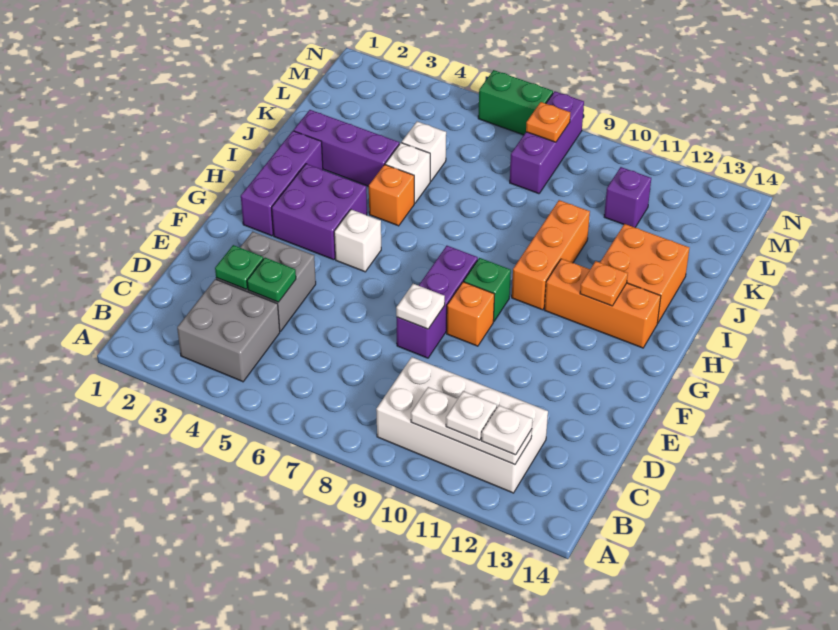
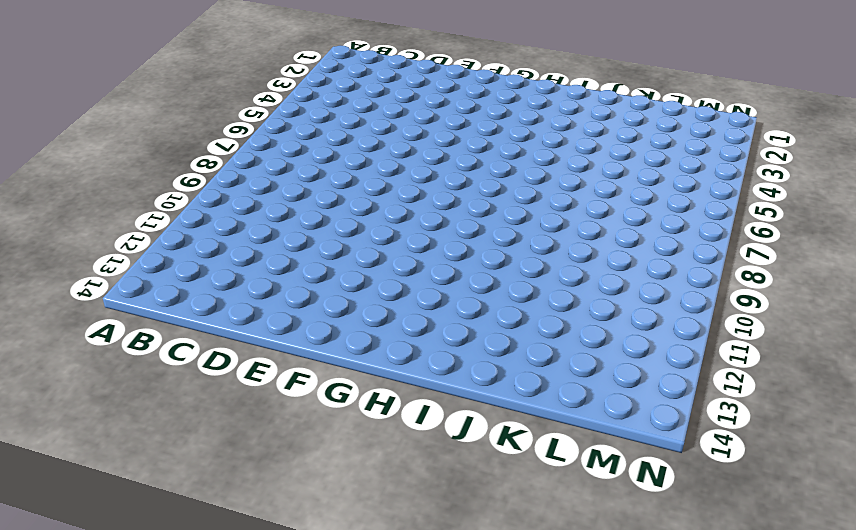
none -> grey 2x2 brick [177,279,280,382]
none -> white 2x4 brick [376,357,548,493]
none -> grey 2x2 brick [216,232,316,331]

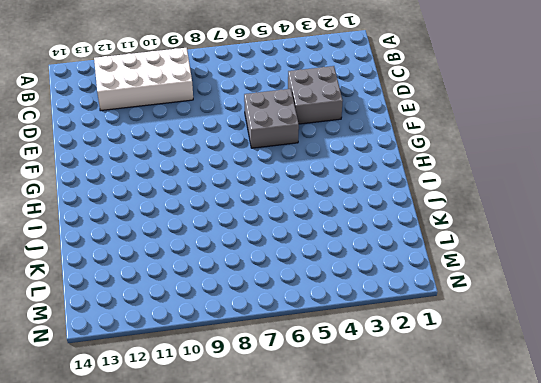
grey 2x2 brick [244,89,299,148] -> grey 2x2 brick moved to [177,279,280,382]
none -> purple 1x3 brick [397,246,478,358]
none -> orange 1x1 brick [447,282,494,346]
none -> purple 1x3 brick [241,131,323,236]

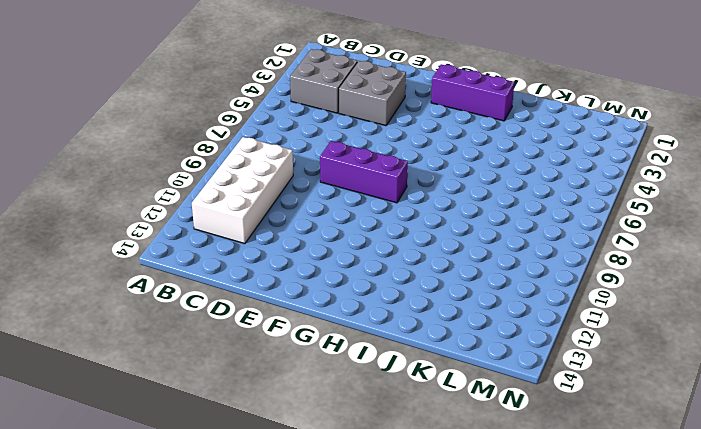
none -> orange 1x1 brick [447,282,494,346]
none -> purple 2x2 brick [272,164,367,260]
none -> white 1x1 brick [334,210,381,272]

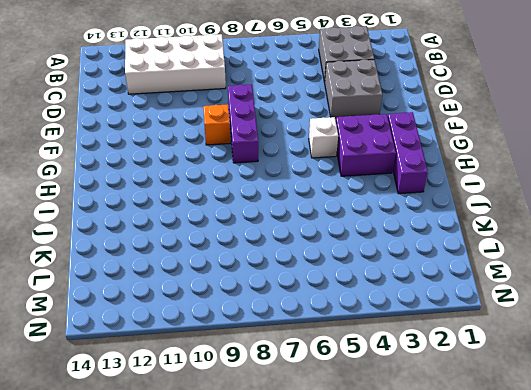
none -> green 1x1 brick [464,258,511,321]
none -> orange 1x3 brick [512,200,590,310]
none -> orange 1x3 brick [545,259,661,348]

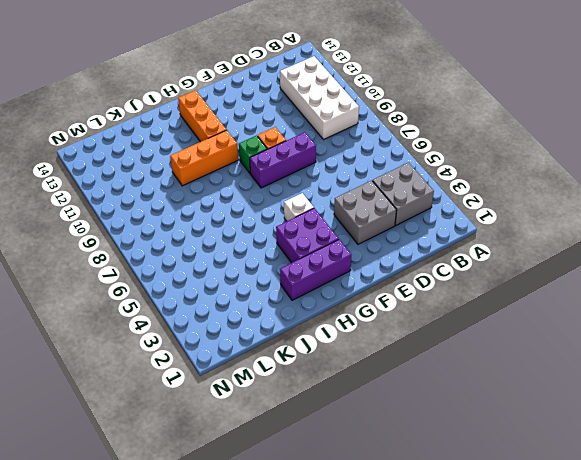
none -> orange 1x1 brick [369,165,414,226]
none -> orange 2x2 brick [600,224,689,323]
none -> purple 1x3 brick [294,110,399,186]

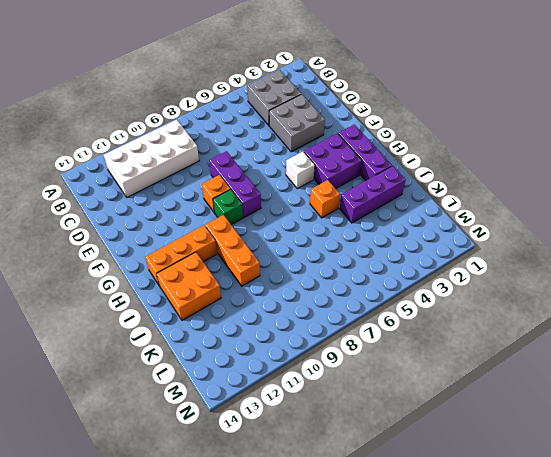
none -> white 1x1 brick [385,143,430,203]
none -> white 1x1 brick [402,121,446,182]
none -> purple 1x3 brick [510,91,584,194]

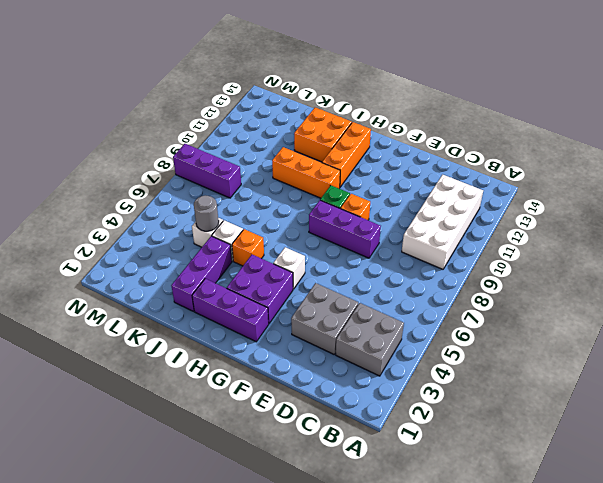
grey 1x1 round brick [194,195,219,231] -> none
none -> purple 1x1 brick [604,167,651,228]
none -> green 1x2 brick [478,70,553,135]
none -> white 1x3 plate [411,387,532,465]

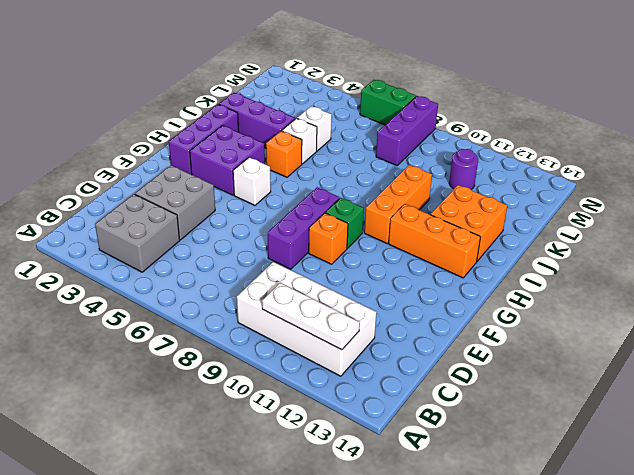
purple 1x1 round brick [449,149,478,189] -> purple 1x1 brick [604,167,651,228]
none -> green 1x1 plate [215,245,263,289]
none -> green 1x1 plate [247,258,296,302]
none -> white 1x1 plate [396,284,445,329]

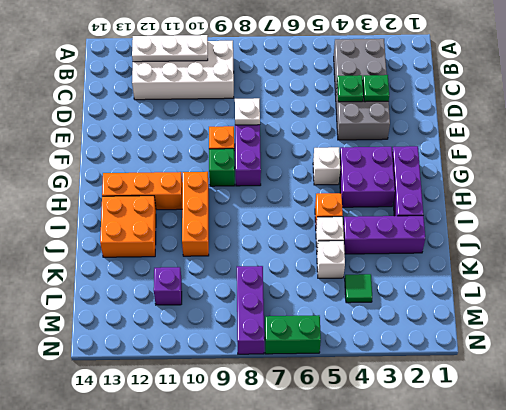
green 1x1 tile [345,274,372,303] -> none
none -> orange 1x1 plate [580,261,628,306]
none -> orange 1x1 plate [526,102,570,142]
none -> white 1x1 plate [446,391,497,440]

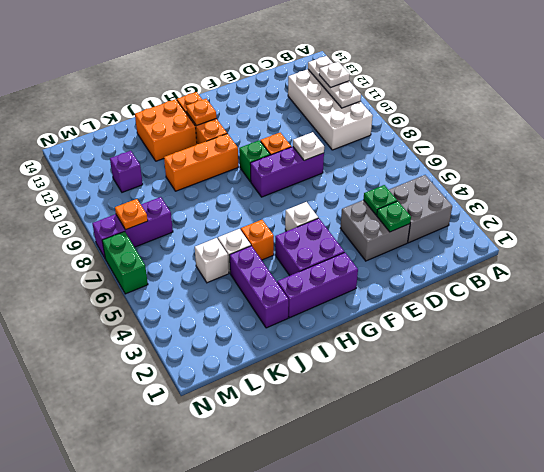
none -> white 1x1 plate [482,405,533,455]

